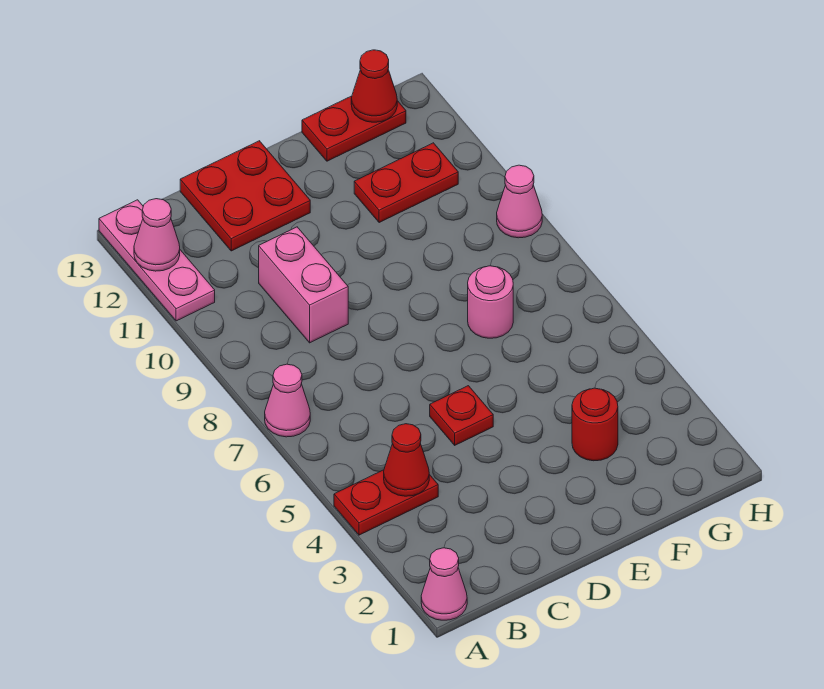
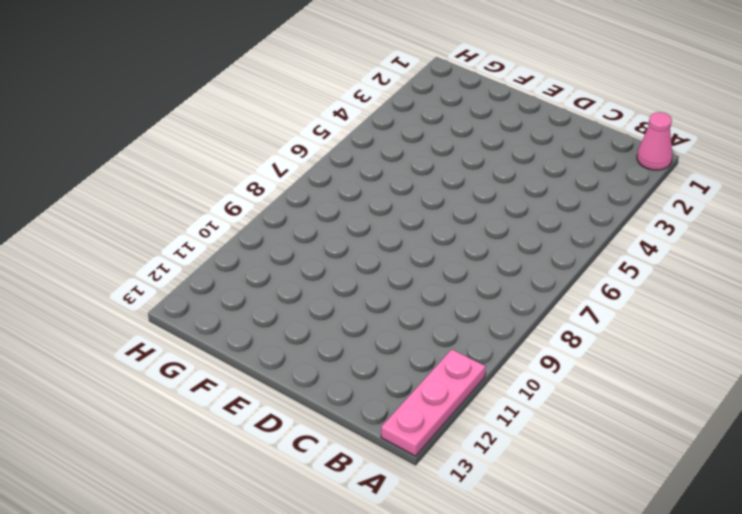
none -> red 1x2 plate [334,470,438,535]
none -> pink 1x1 cone [265,364,310,437]
none -> pink 1x2 brick [259,227,348,343]

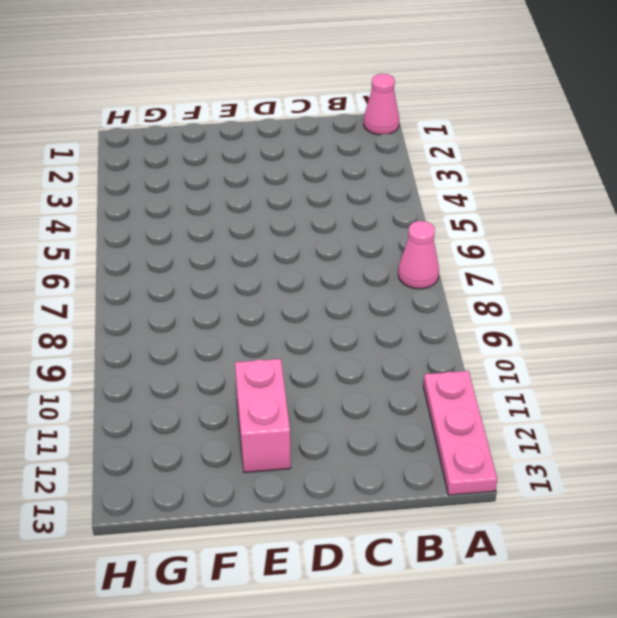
pink 1x2 brick [235,359,291,473] -> pink 1x2 brick moved to [259,227,348,343]
none -> red 1x2 plate [334,470,438,535]
none -> red 2x2 plate [180,141,310,251]
none -> red 1x1 plate [430,386,493,445]

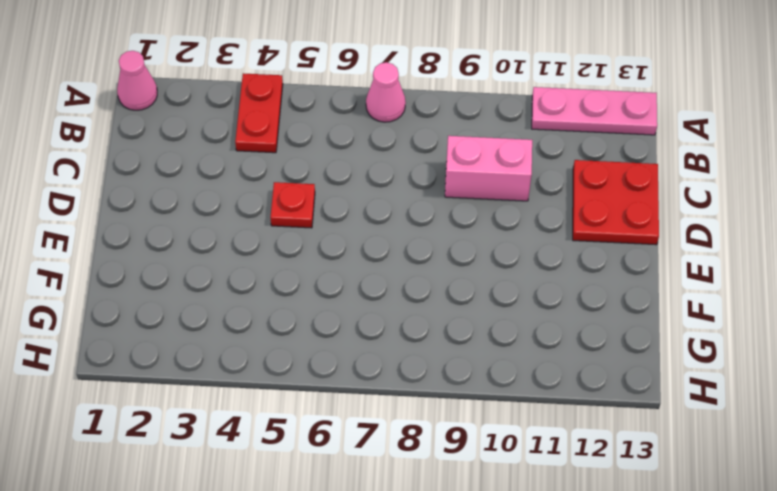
none -> red 1x1 round brick [572,388,618,461]
none -> pink 1x1 round brick [468,266,513,338]
none -> red 1x2 plate [354,143,458,223]

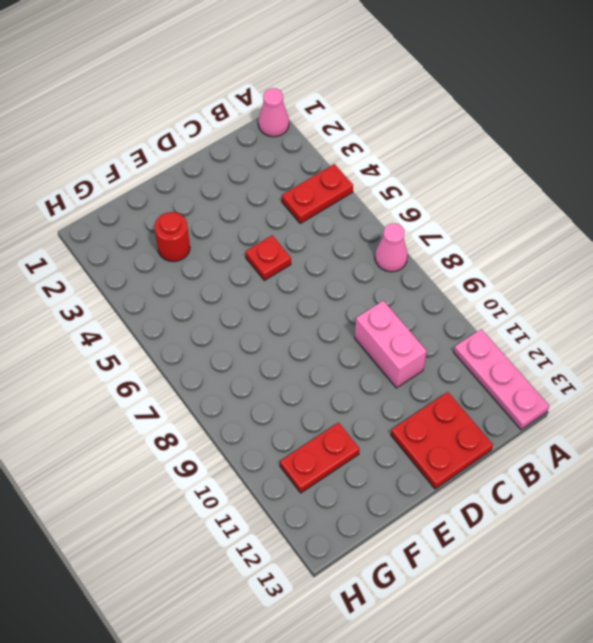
none -> pink 1x1 round brick [468,266,513,338]
none -> red 1x2 plate [302,96,406,161]
none -> pink 1x1 cone [497,165,542,238]

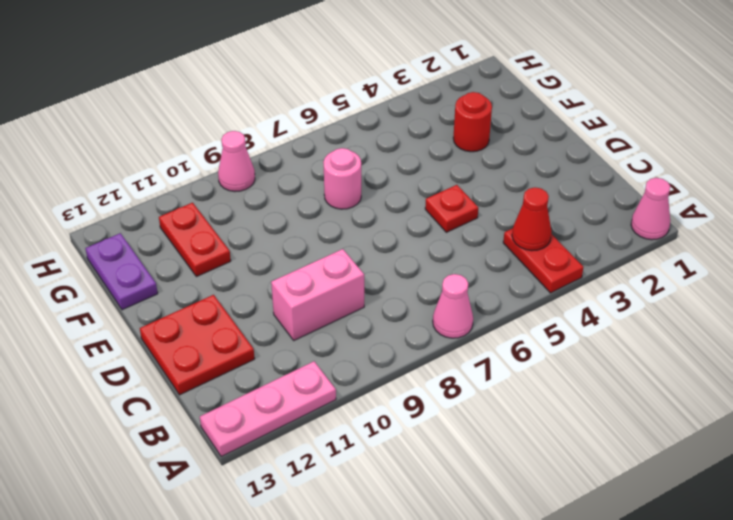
purple 1x2 plate [85,233,158,310] -> red 1x2 plate [302,96,406,161]
none -> pink 1x1 cone [134,199,180,271]
none -> red 1x1 cone [351,50,397,122]

